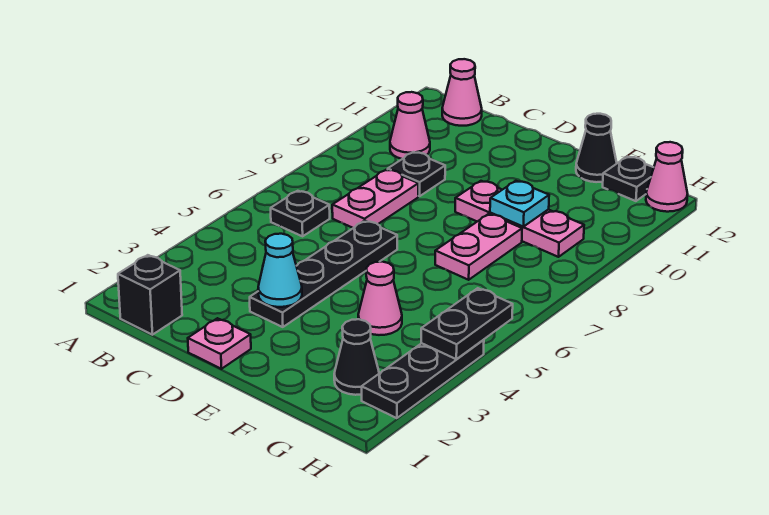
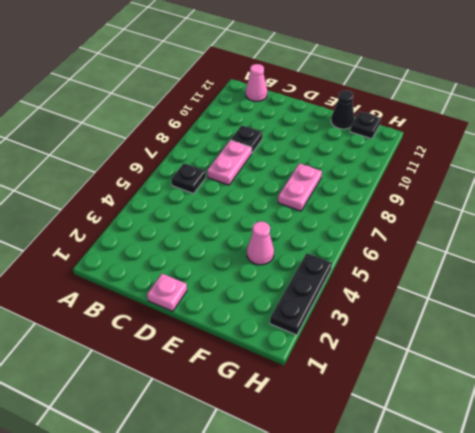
none -> black 1x1 brick [118,255,182,335]
none -> pink 1x1 cone [390,92,430,159]
none -> black 1x4 plate [250,221,397,327]

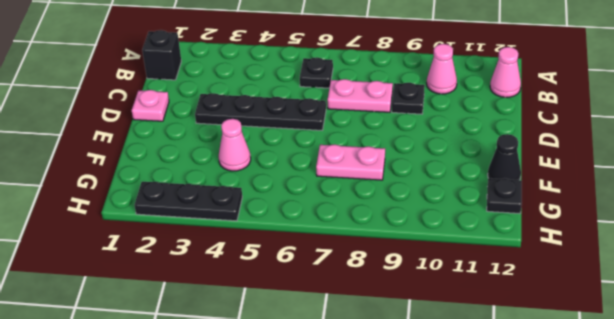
none -> pink 1x3 plate [455,181,584,257]
none -> black 1x1 cone [334,319,379,395]
none -> pink 1x1 cone [646,142,688,212]

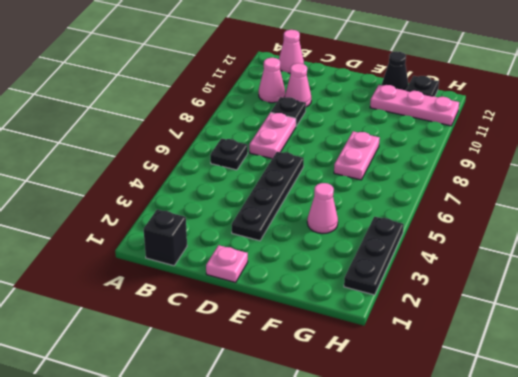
pink 1x1 cone [285,63,311,107] -> pink 1x1 cone moved to [646,142,688,212]
pink 1x3 plate [370,85,459,126] -> pink 1x3 plate moved to [455,181,584,257]
none -> black 1x1 cone [334,319,379,395]
none -> cyan 1x1 cone [258,234,302,307]
none -> cyan 1x1 plate [490,181,549,227]

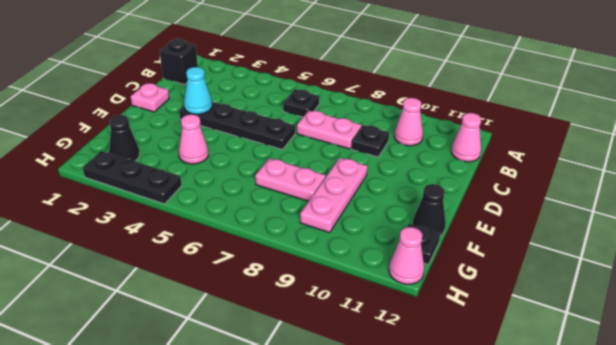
none -> cyan 1x1 plate [490,181,549,227]
none -> black 1x2 plate [421,288,513,359]

